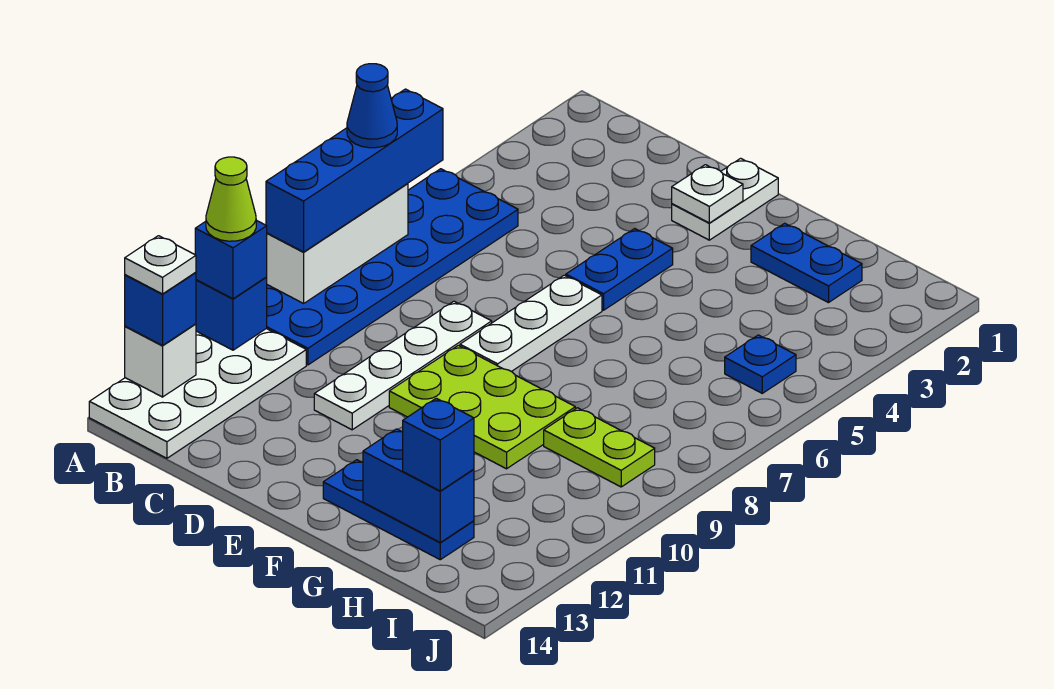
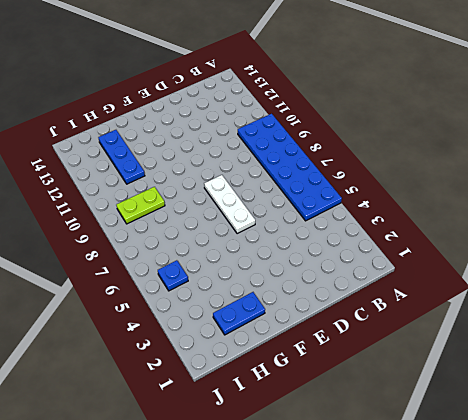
blue 1x3 plate [98,130,145,184] -> blue 1x3 plate turned to [323,460,474,560]
none -> white 2x4 plate [89,329,306,458]
none -> white 1x4 plate [314,301,492,430]
none -> white 1x2 plate [672,158,778,240]

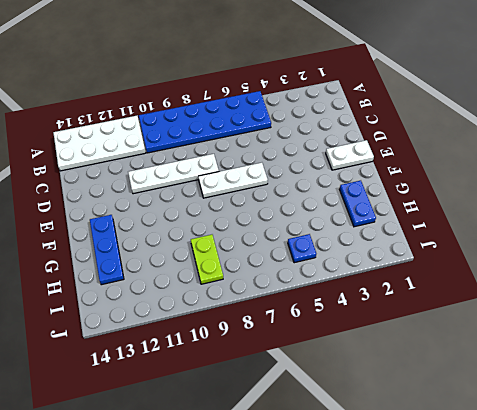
none -> blue 1x2 plate [566,229,673,310]
none -> lime 2x3 plate [389,345,575,469]
none -> white 1x3 brick [267,184,408,303]

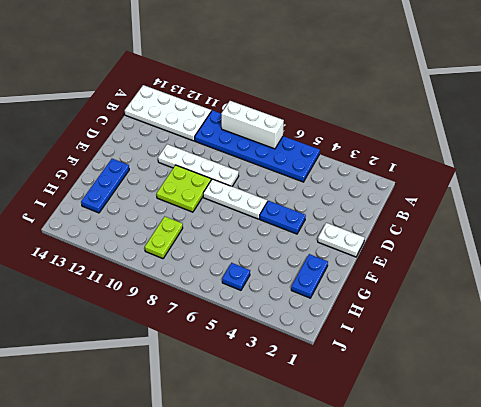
lime 2x2 plate [157,165,211,212] -> lime 2x3 plate [389,345,575,469]
none -> blue 1x1 brick [196,277,267,350]
none -> white 1x1 brick [125,324,196,397]
none -> white 1x1 plate [672,165,743,223]

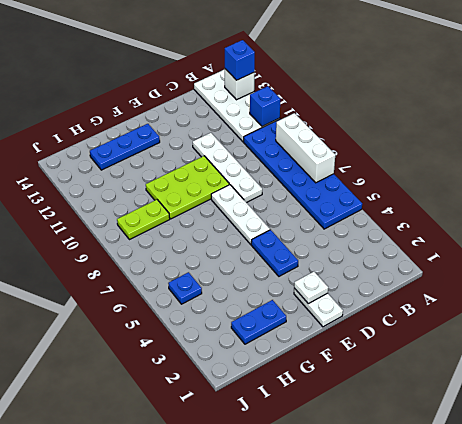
none -> blue 1x2 brick [363,429,474,542]
none -> blue 1x4 brick [266,89,443,252]
none -> blue 1x1 brick [195,220,267,299]

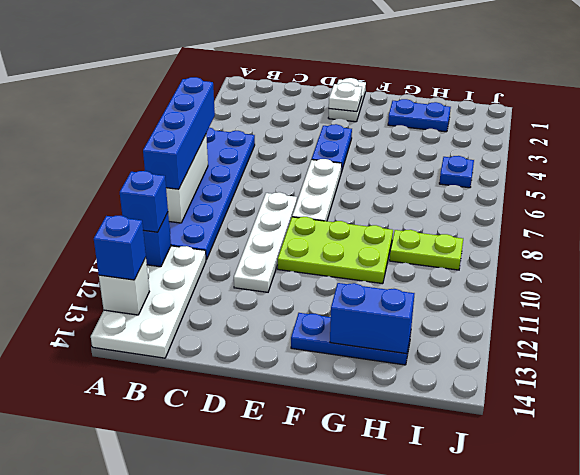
none -> blue 1x1 brick [403,398,474,491]
none -> blue 1x1 cone [347,64,397,148]
none -> lime 1x1 cone [206,157,256,241]

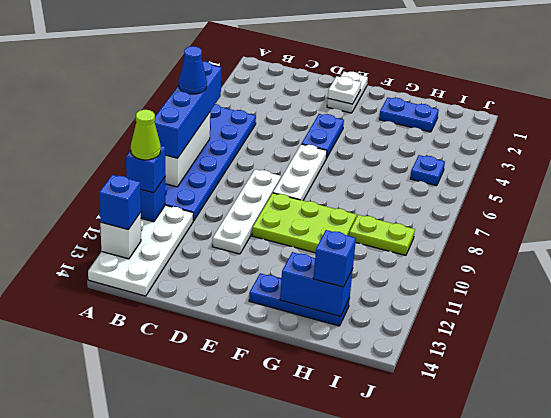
none -> white 1x1 plate [125,236,196,294]

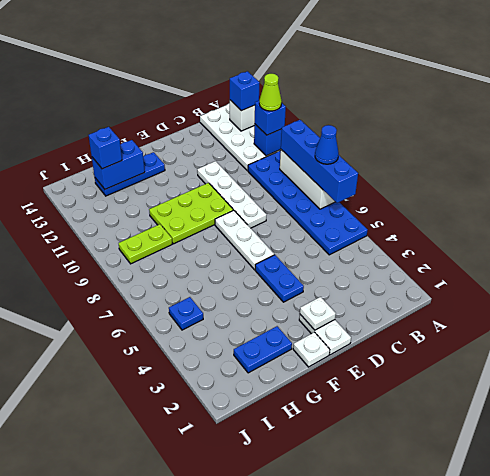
white 1x1 plate [293,332,330,367] -> white 1x1 plate moved to [125,236,196,294]

